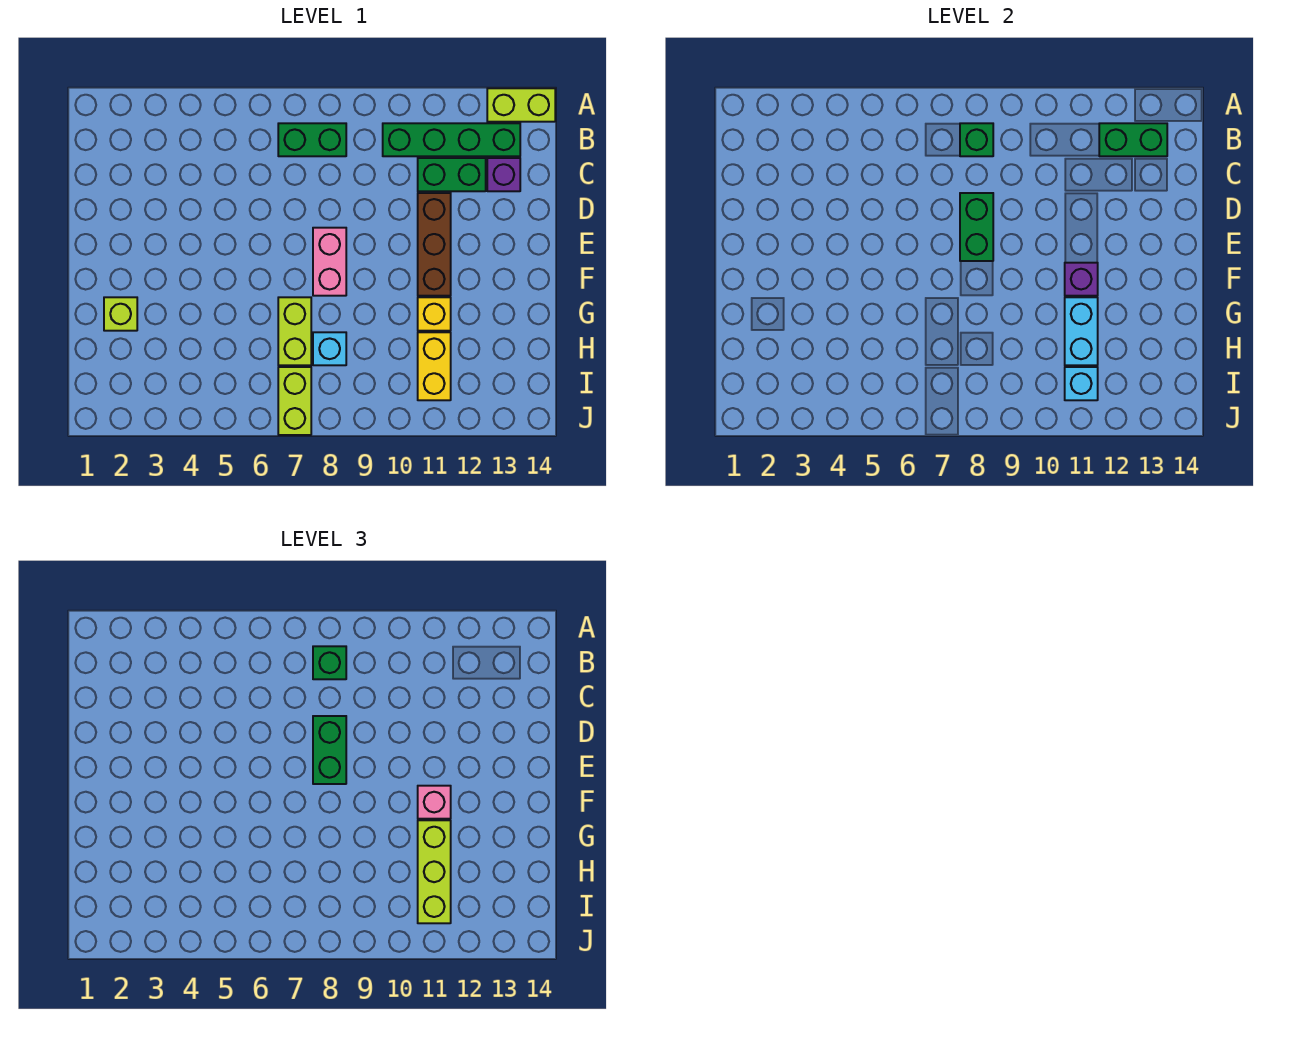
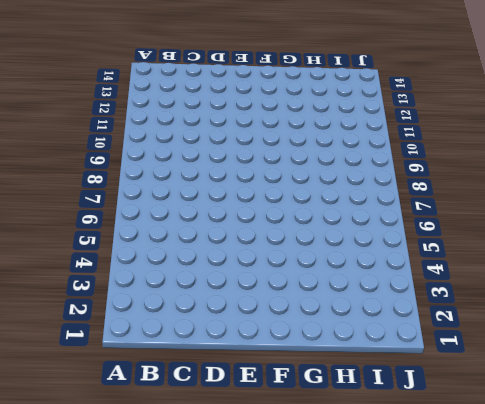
none -> lime 1x2 brick [487,88,555,122]
none -> green 1x2 brick [278,123,346,156]
none -> green 1x4 brick [383,123,520,156]

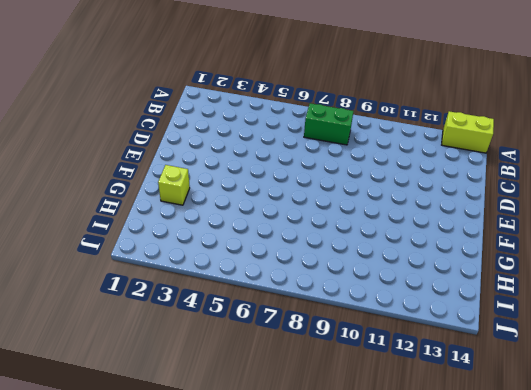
none -> green 1x4 brick [383,123,520,156]
none -> green 1x2 brick [418,158,486,191]
none -> purple 1x1 brick [487,158,520,191]

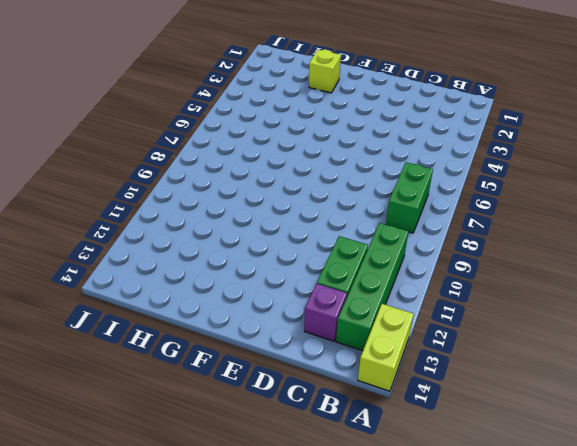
none -> brown 1x3 brick [418,193,451,296]
none -> pink 1x2 brick [313,228,346,296]
none -> lime 1x2 brick [278,297,311,365]

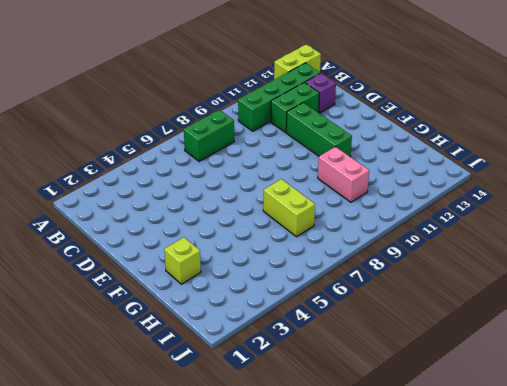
green 1x3 brick [286,103,352,157] -> brown 1x3 brick [418,193,451,296]
pink 1x2 brick [318,147,369,202] -> pink 1x2 brick moved to [313,228,346,296]
none -> yellow 1x1 brick [418,297,451,331]
none -> cyan 1x1 brick [313,332,346,365]
none -> yellow 1x2 brick [418,332,451,400]

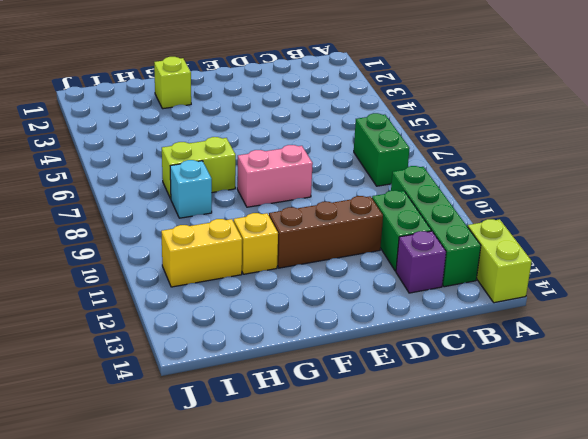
none -> lime 1x2 brick [278,367,311,435]
none -> green 1x1 brick [960,123,993,156]
none -> green 1x2 brick [1099,123,1167,156]

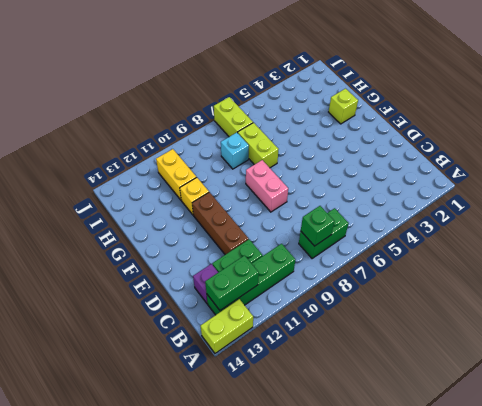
none -> green 1x2 brick [960,193,993,261]
none -> purple 1x1 brick [1065,263,1098,296]
none -> cyan 1x2 brick [1065,297,1098,365]

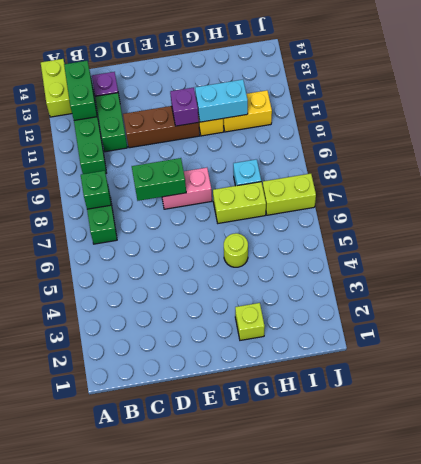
lime 1x1 round brick [224,233,248,267] -> none
none -> cyan 1x1 brick [1065,367,1098,400]
none -> green 1x1 brick [313,646,346,679]
none -> green 1x2 brick [313,716,346,784]

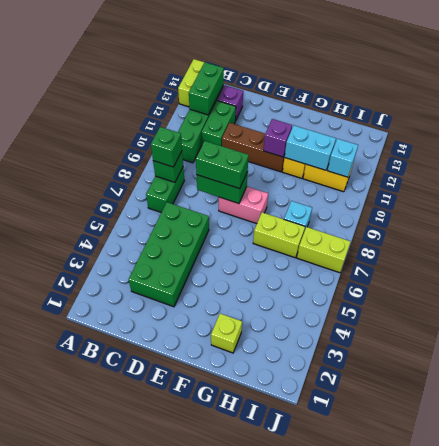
green 2x4 brick [129,202,209,307] -> none
none -> pink 1x1 brick [418,786,451,819]
none -> lime 1x3 brick [418,820,451,923]

